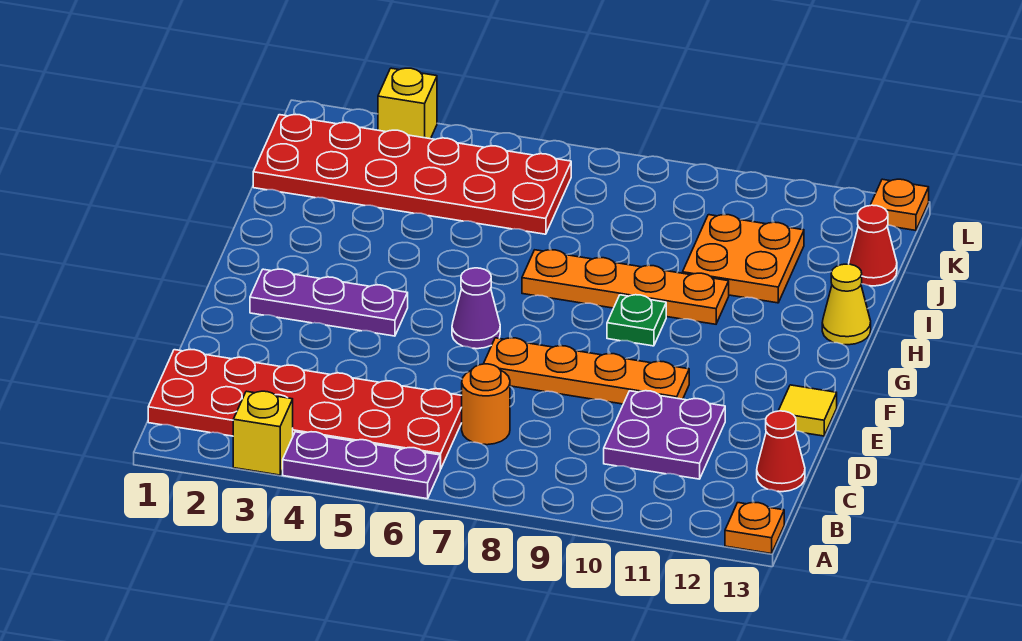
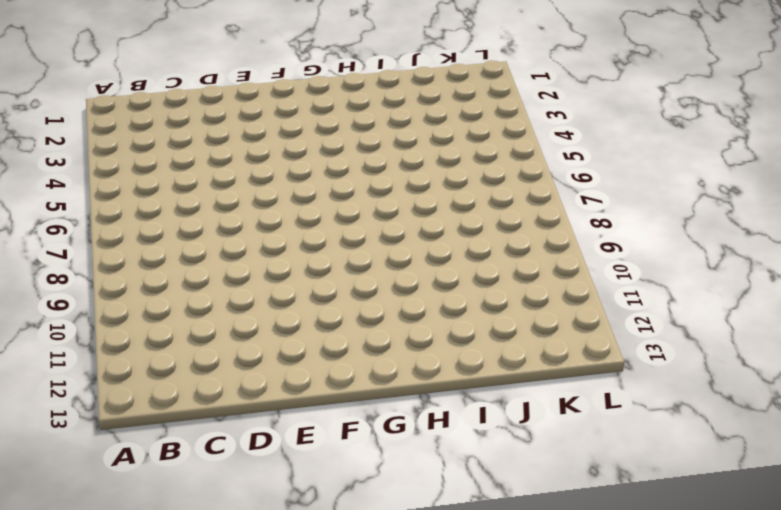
none -> yellow 1x1 brick [233,391,293,475]
none -> purple 1x3 plate [283,432,440,499]
none -> orange 1x1 plate [725,502,784,554]

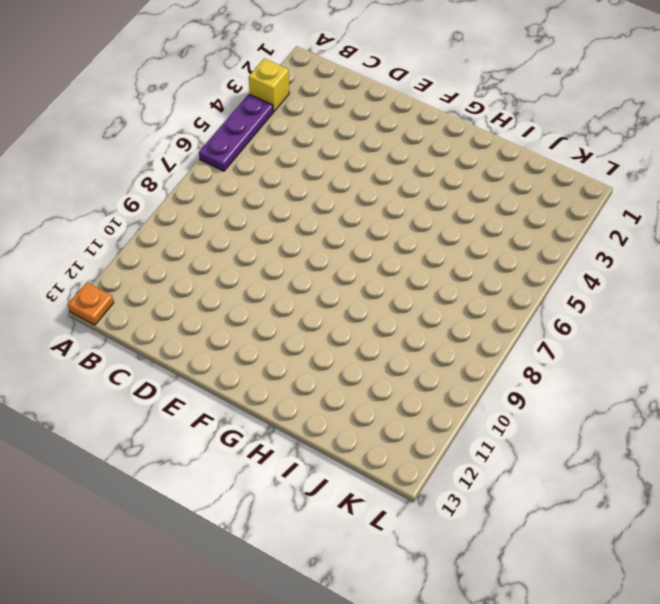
none -> red 2x6 plate [148,350,462,469]
none -> orange 1x1 round brick [462,364,510,445]
none -> purple 2x2 plate [604,391,725,479]

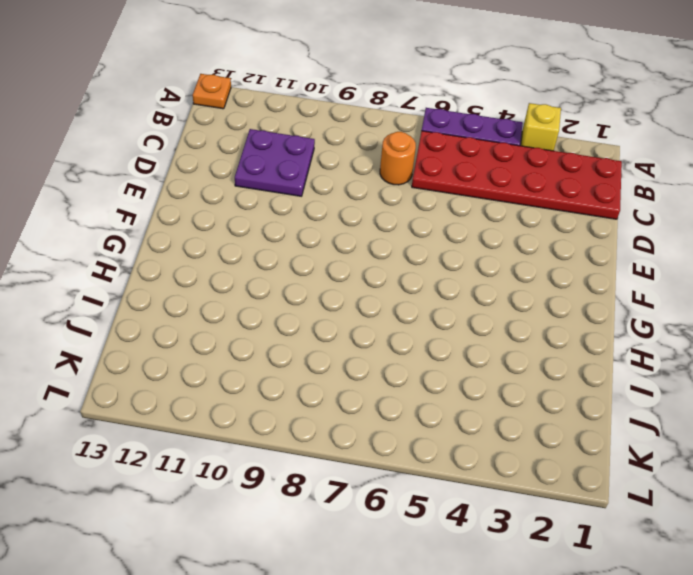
none -> red 1x1 cone [757,411,805,492]
none -> orange 1x4 plate [484,338,689,404]
none -> yellow 1x1 tile [779,385,837,436]

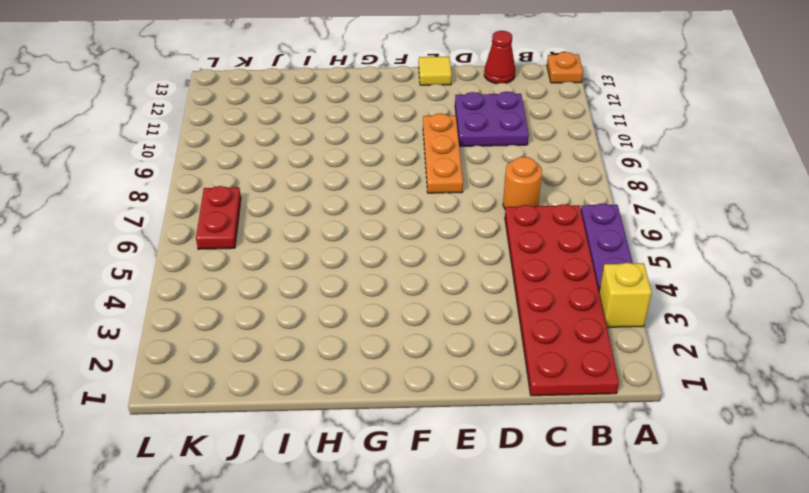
orange 1x3 plate [423,113,463,193] -> orange 1x4 plate [484,338,689,404]
red 1x2 plate [196,186,241,249] -> red 2x6 plate [253,115,571,234]
none -> purple 1x3 plate [250,269,408,336]
none -> purple 1x1 cone [452,268,500,349]
none -> green 1x1 plate [607,295,666,346]

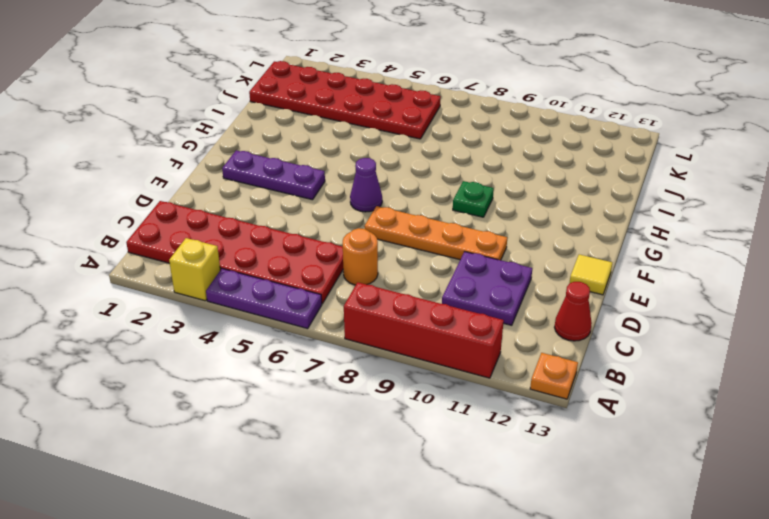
red 1x4 brick [344,282,504,378] -> none
none -> orange 1x4 plate [522,250,729,324]
none -> yellow 1x1 cone [822,264,871,345]
none -> orange 2x2 plate [683,215,804,303]

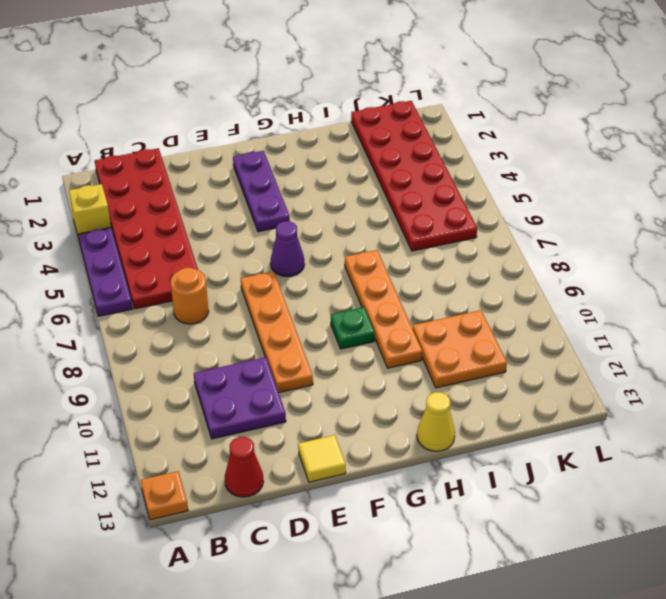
none -> red 1x1 cone [849,205,897,286]
none -> yellow 1x1 brick [378,68,437,139]
none -> orange 1x1 plate [870,179,929,230]

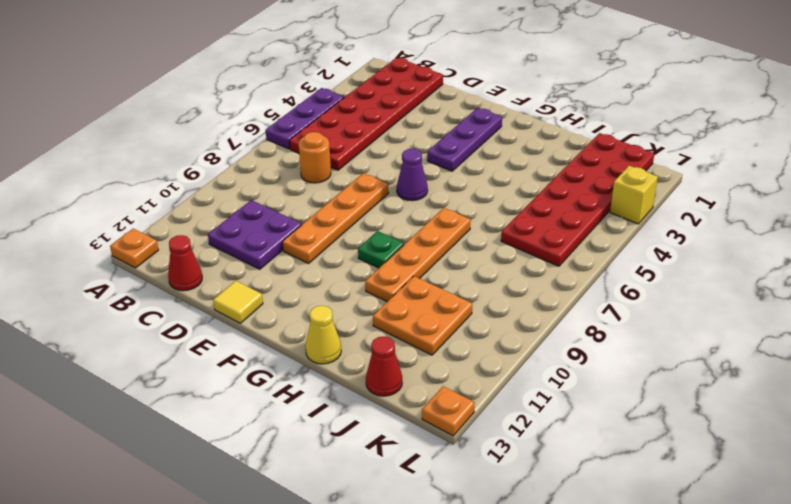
none -> yellow 1x1 brick [233,391,293,475]

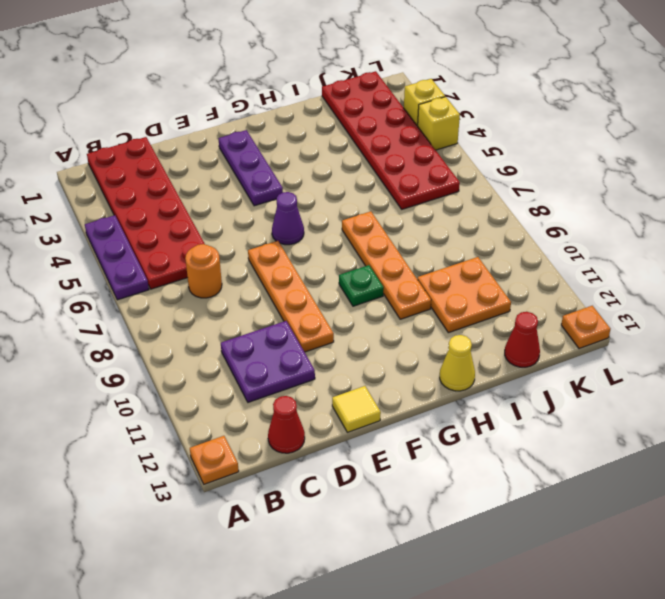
yellow 1x1 brick [418,97,460,150] -> yellow 1x1 brick moved to [233,391,293,475]

